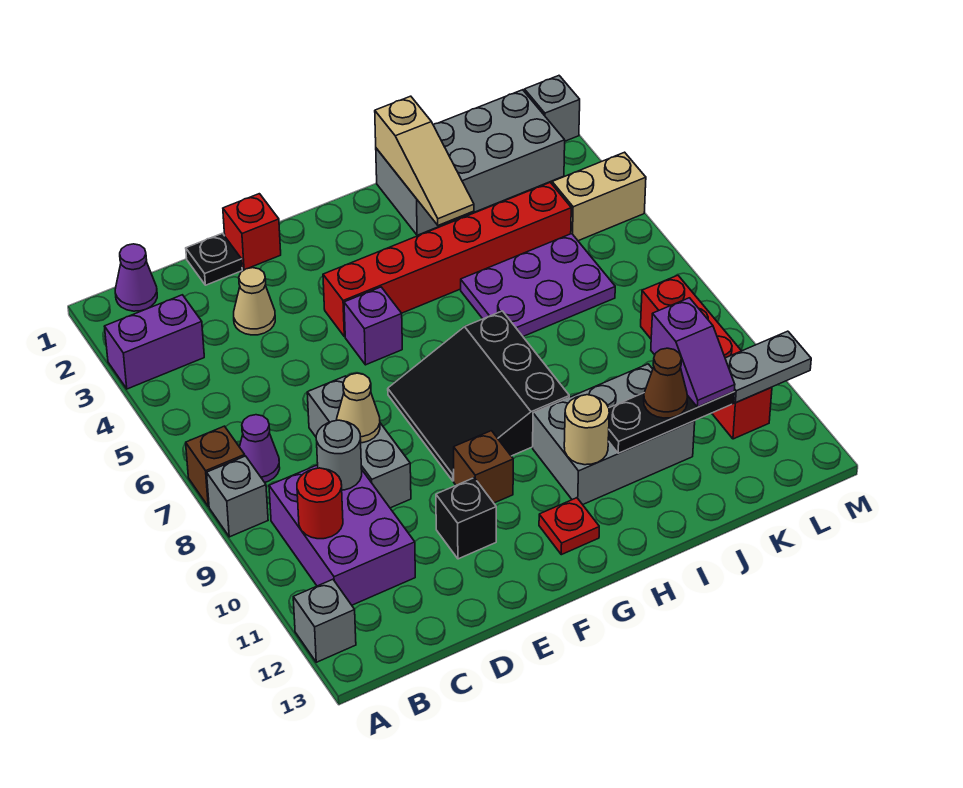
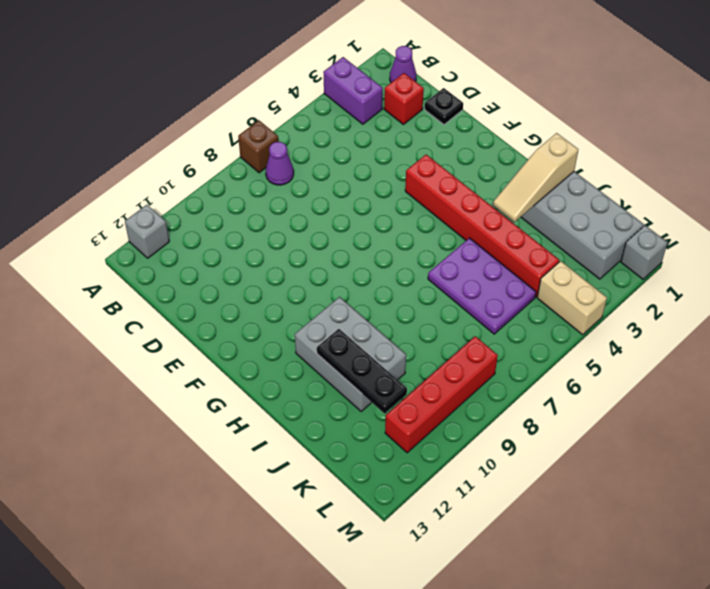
red 1x1 brick [384,73,424,124] -> red 1x1 brick moved to [223,194,281,270]
none -> grey 1x1 brick [207,456,268,537]
none -> purple 2x3 brick [269,465,415,605]
none -> tan 1x1 cone [234,268,275,335]
none -> grey 1x3 brick [307,376,411,508]

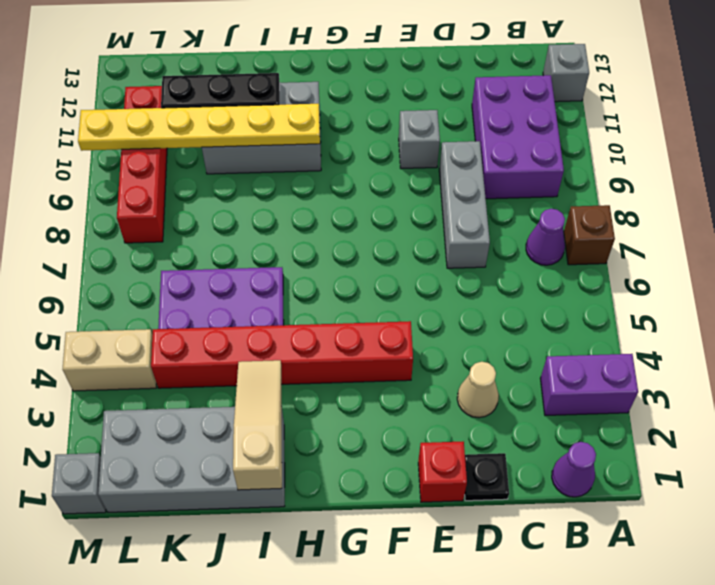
grey 1x1 brick [399,110,440,169] -> grey 1x1 brick moved to [207,456,268,537]
yellow 1x6 plate [78,104,320,151] -> none
none -> black 1x1 brick [436,478,496,559]
none -> purple 1x1 brick [344,287,402,365]
none -> black 3x3 slope [388,311,569,481]
none -> brown 1x1 brick [454,431,513,503]

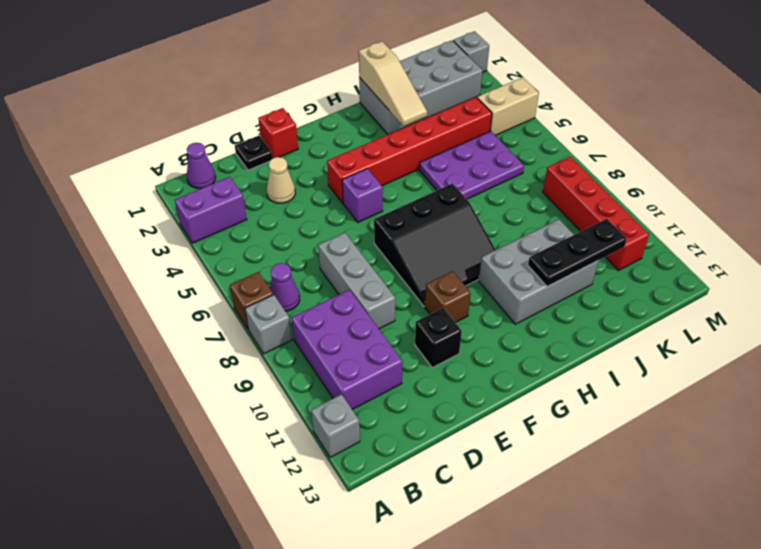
black 3x3 slope [374,184,496,306] -> black 3x3 slope turned to [388,311,569,481]
none -> red 1x1 plate [539,498,599,555]
none -> red 1x1 round brick [297,468,343,539]
none -> grey 1x1 round brick [316,420,362,490]
none -> tan 1x1 cone [337,373,380,443]

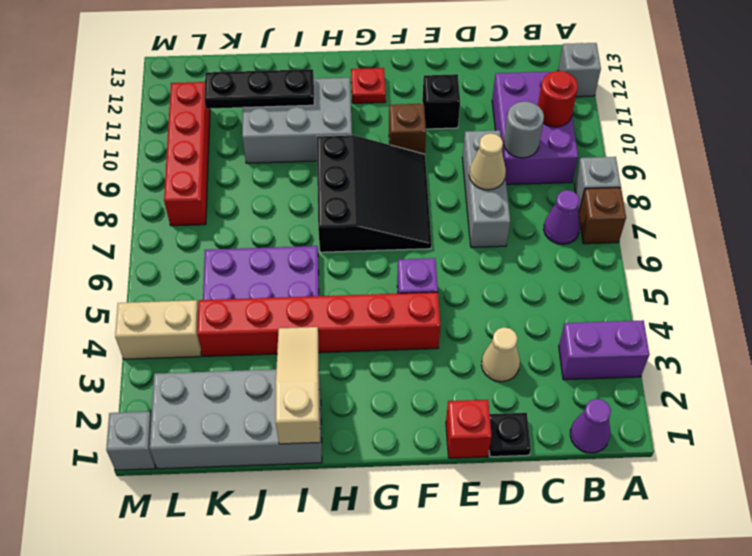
none -> tan 1x1 round brick [564,395,609,465]
none -> grey 1x2 plate [725,331,811,403]
none -> brown 1x1 cone [644,348,688,418]
none -> purple 1x2 slope [651,298,735,407]

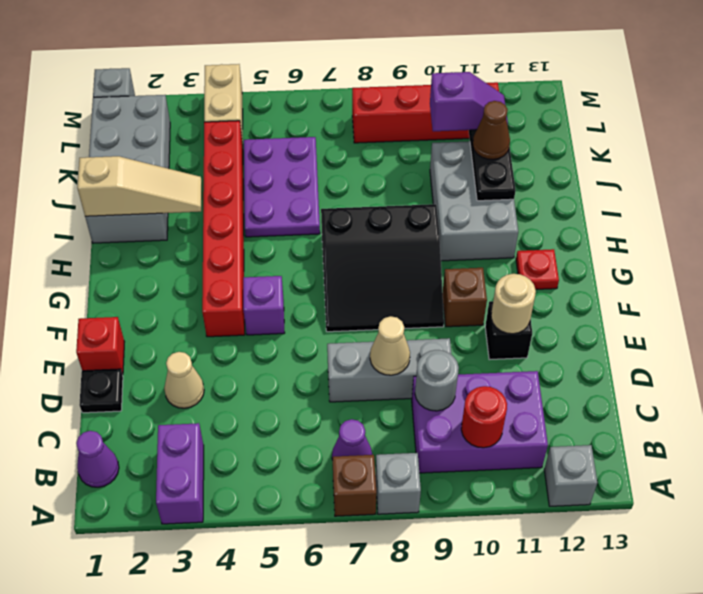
tan 1x1 round brick [491,274,536,334] -> tan 1x1 round brick moved to [564,395,609,465]
none -> grey 1x2 plate [725,331,811,403]

